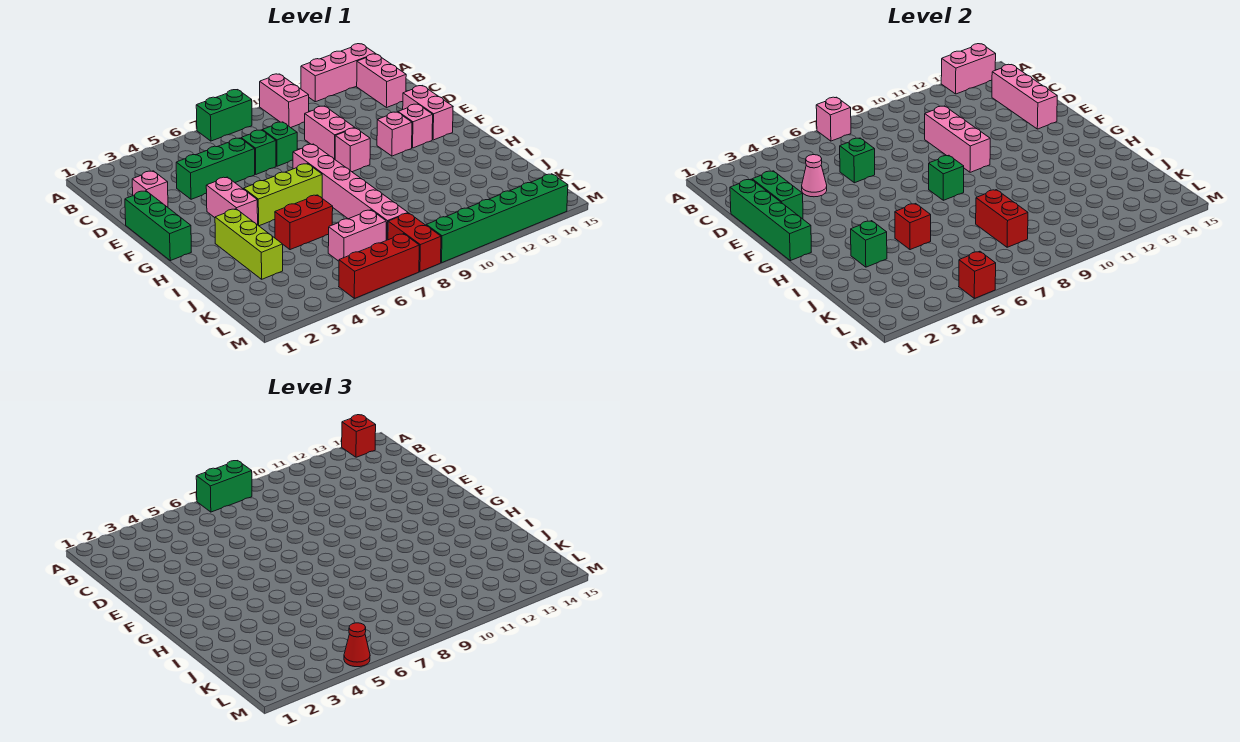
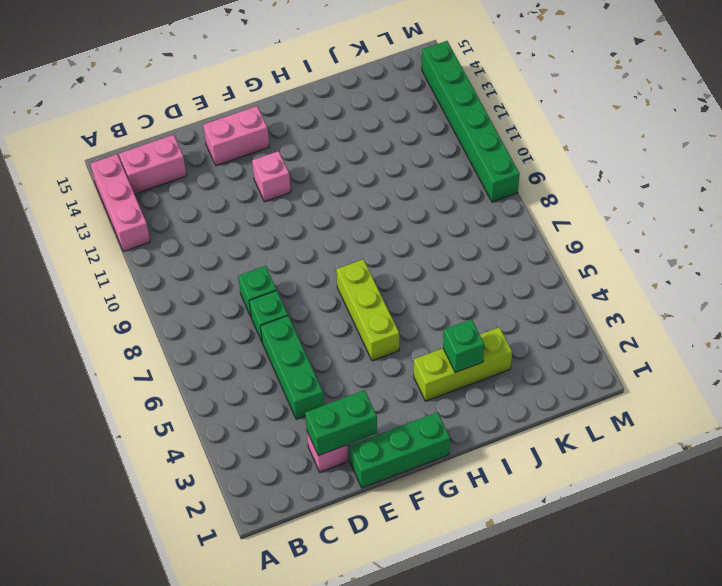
none -> green 1x2 brick [196,90,252,141]
none -> pink 1x2 brick [260,74,309,128]
none -> pink 1x2 brick [305,106,355,159]
none -> pink 1x2 brick [206,177,258,225]

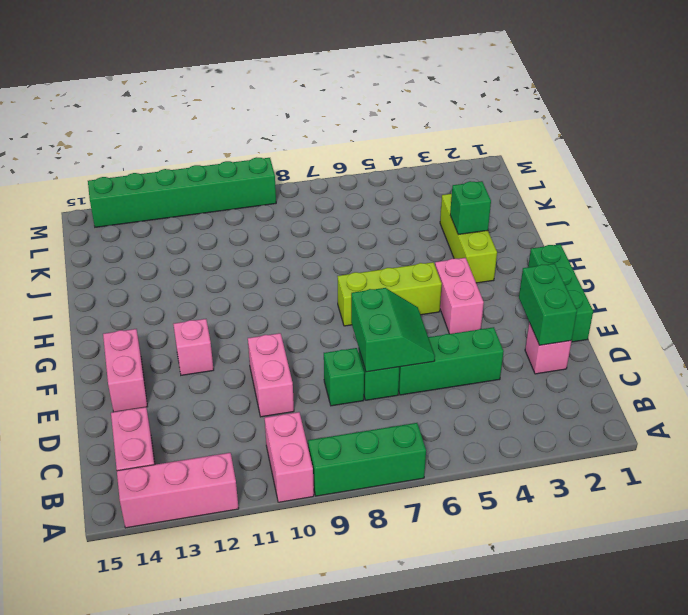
green 1x3 brick [308,423,426,496] -> green 1x2 brick [196,90,252,141]
green 2x2 slope [351,288,435,372] -> green 1x1 brick [840,138,875,183]
none -> pink 1x6 brick [293,144,408,240]
none -> pink 1x1 brick [335,128,370,172]
none -> pink 1x1 brick [398,104,433,148]
none -> red 1x2 brick [275,195,333,250]

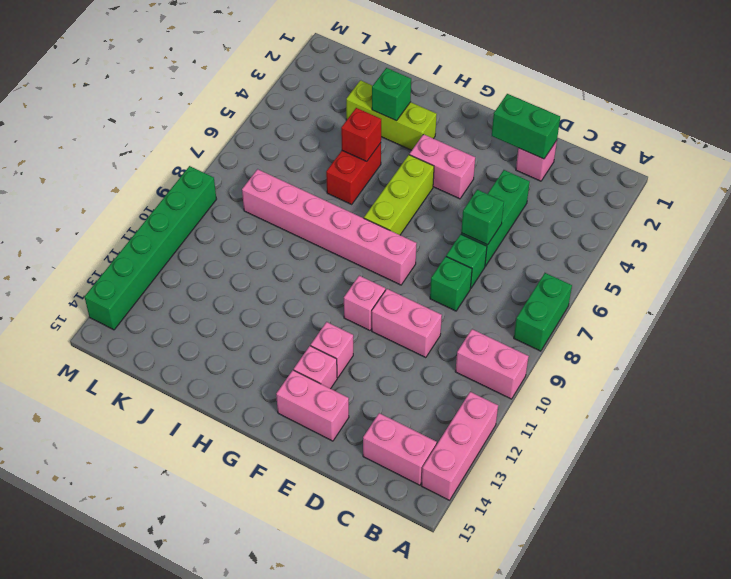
none -> green 1x3 brick [125,191,191,261]
none -> pink 1x2 brick [328,210,386,261]
none -> red 1x2 brick [388,213,441,272]
none -> red 1x3 brick [339,234,419,298]

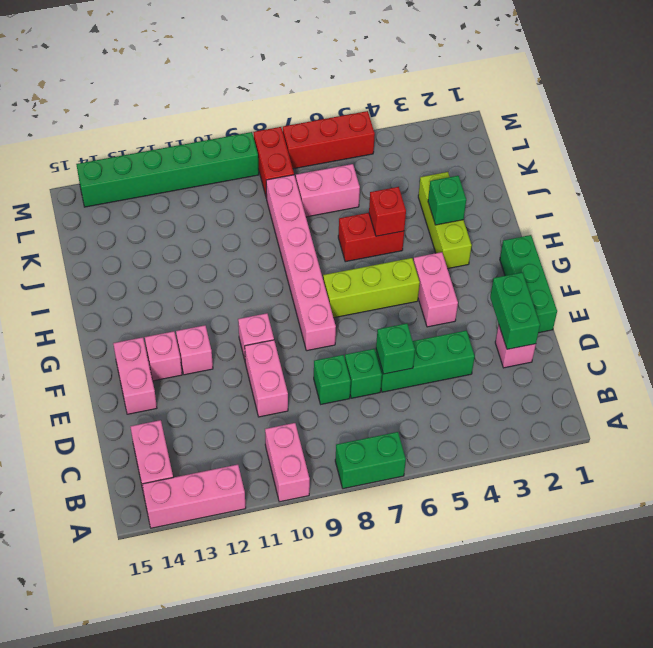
none -> pink 1x1 brick [816,97,851,141]
none -> pink 1x2 brick [941,44,996,94]
none -> pink 1x3 brick [992,64,1057,129]
none -> green 1x4 brick [730,179,811,261]

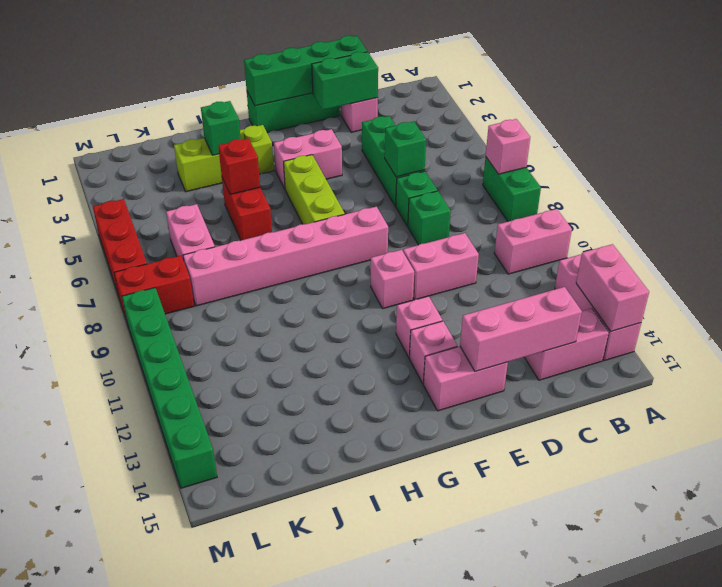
none -> pink 1x1 cone [802,155,827,197]
none -> pink 1x3 brick [925,106,990,172]
none -> green 1x1 brick [929,155,964,200]
none -> red 1x2 brick [976,190,1028,247]

